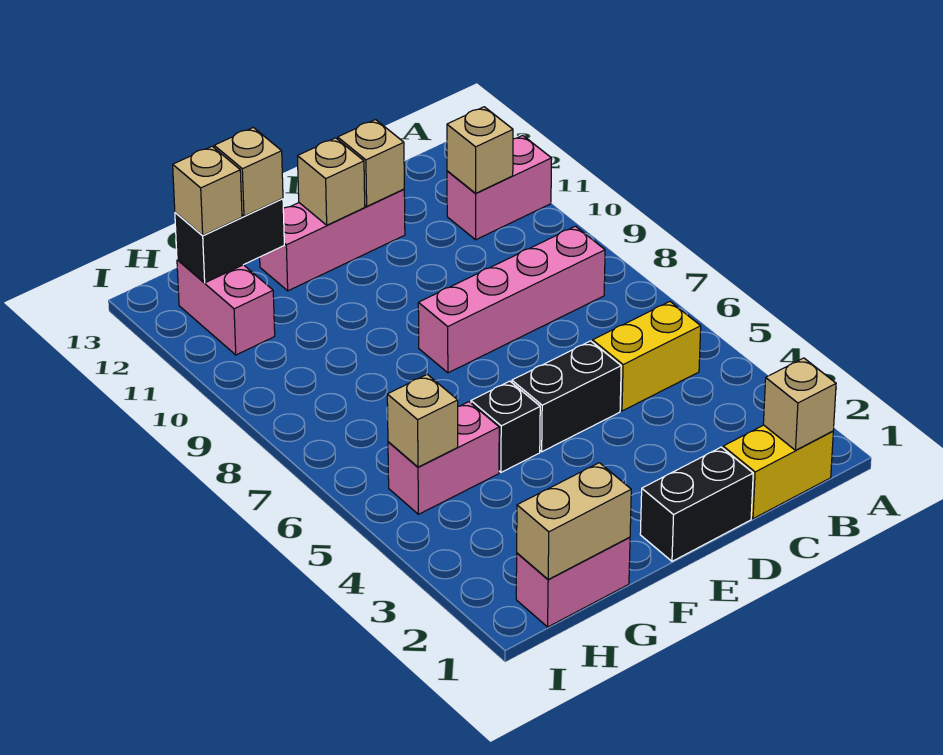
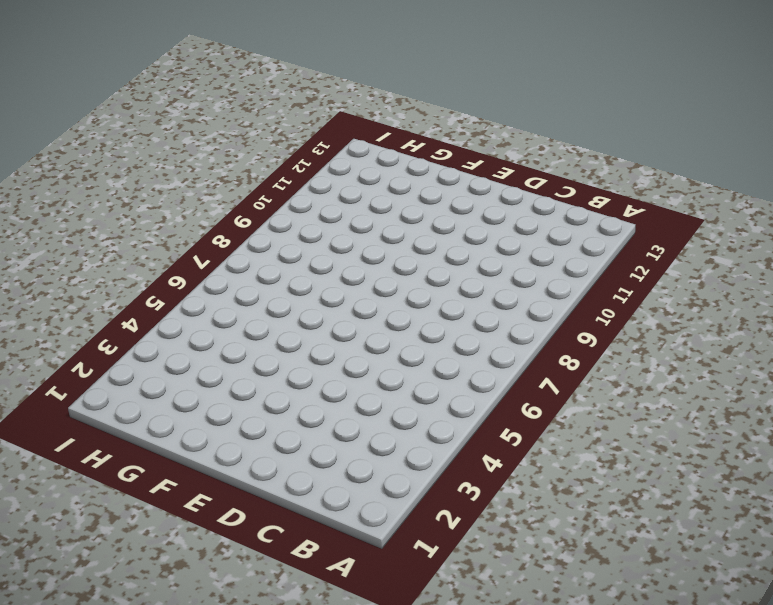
none -> pink 1x2 brick [447,135,552,240]
none -> yellow 1x2 brick [723,425,833,519]
none -> yellow 1x2 brick [593,302,701,411]

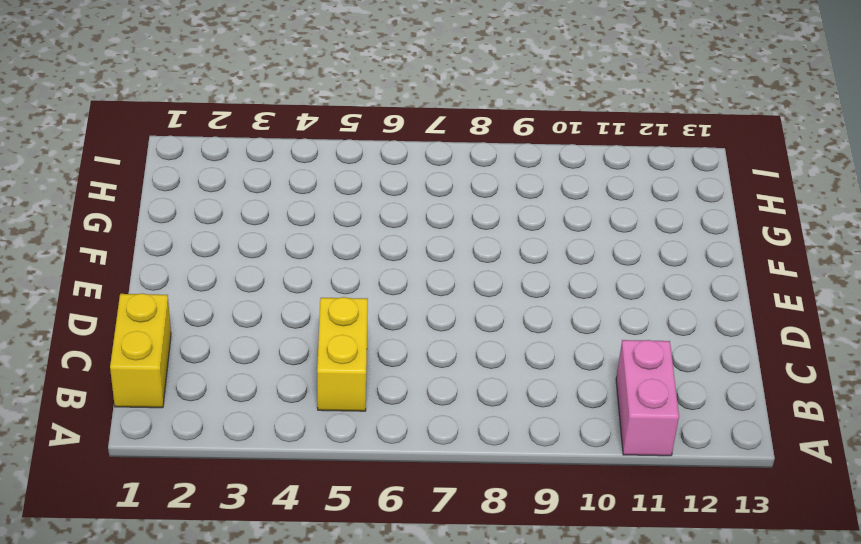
none -> pink 1x4 brick [418,226,605,373]
none -> black 1x2 brick [640,447,753,561]
none -> black 1x2 brick [512,341,621,452]

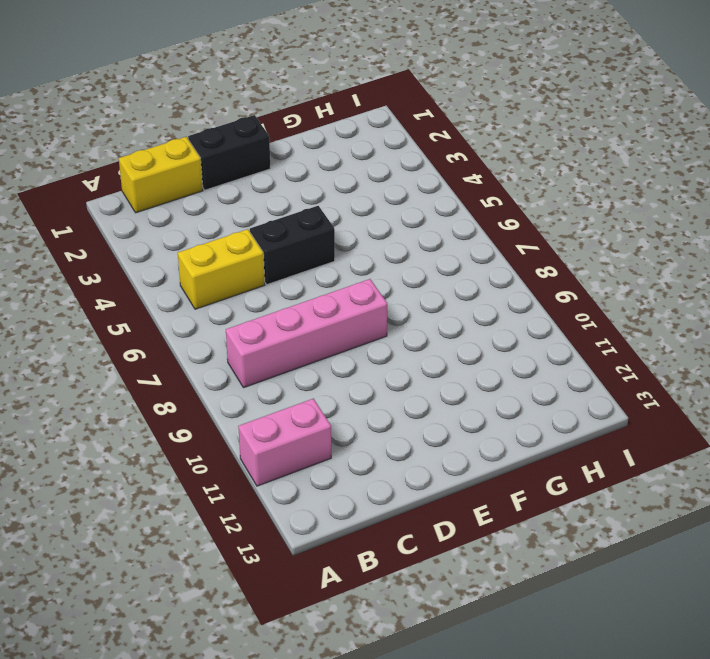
none -> pink 1x3 brick [260,189,405,291]
none -> black 1x1 brick [471,381,540,472]
none -> pink 1x2 brick [516,537,630,627]

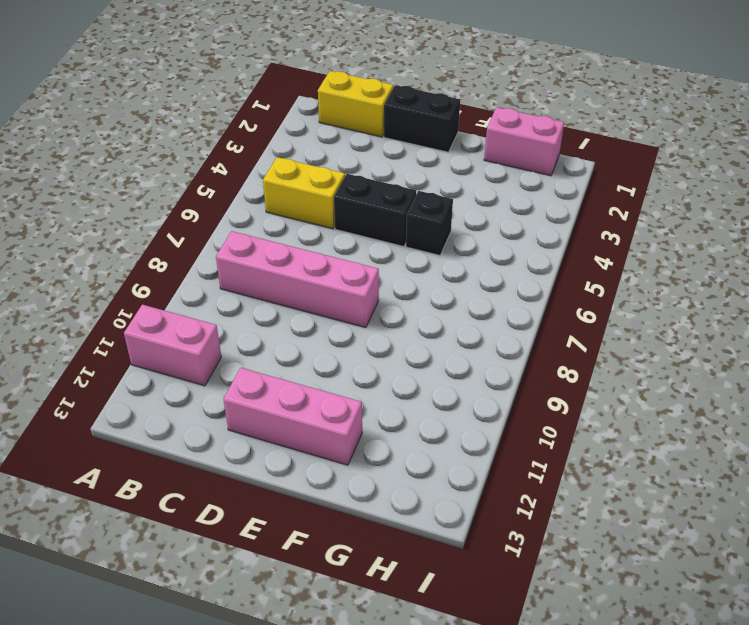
none -> pink 1x2 brick [388,402,499,514]
none -> pink 1x2 brick [177,260,275,355]
none -> tan 1x1 brick [763,358,836,450]

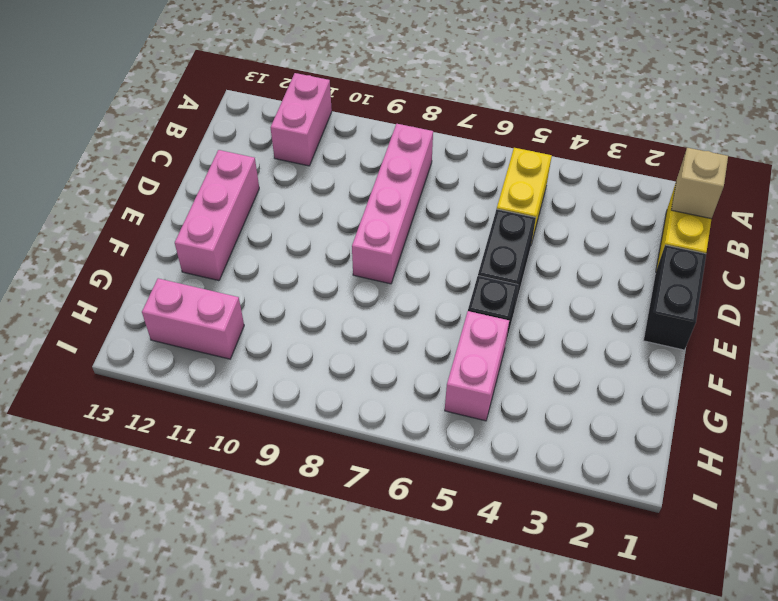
none -> pink 1x2 brick [516,537,630,627]
none -> tan 1x1 brick [447,107,513,193]
none -> tan 1x1 brick [338,120,404,206]

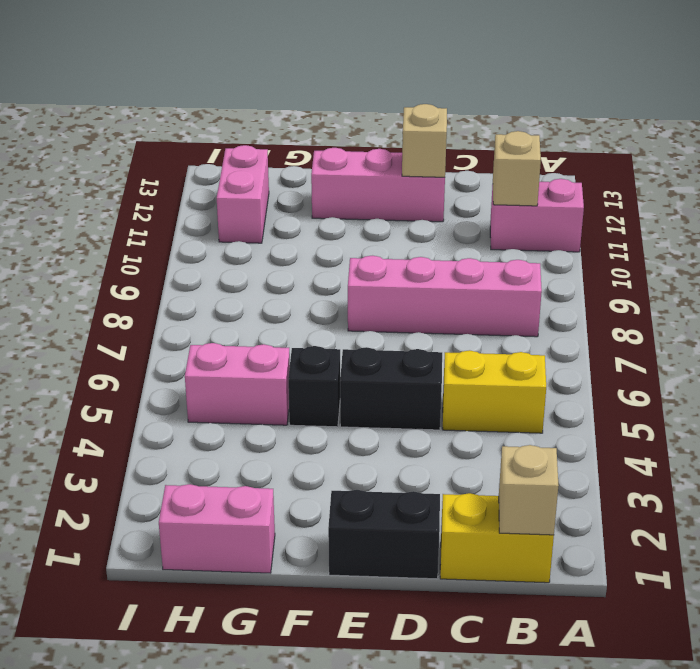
none -> tan 1x1 brick [297,138,365,225]
none -> tan 1x2 brick [517,463,631,579]
none -> black 1x2 brick [175,198,284,283]

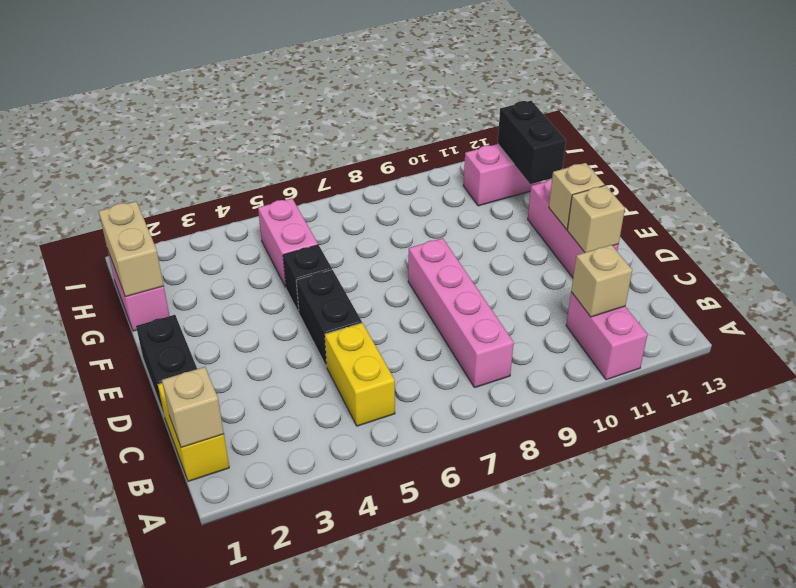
none -> tan 1x1 brick [387,374,458,467]
none -> tan 1x1 brick [214,127,283,216]
none -> tan 1x1 brick [173,146,242,235]

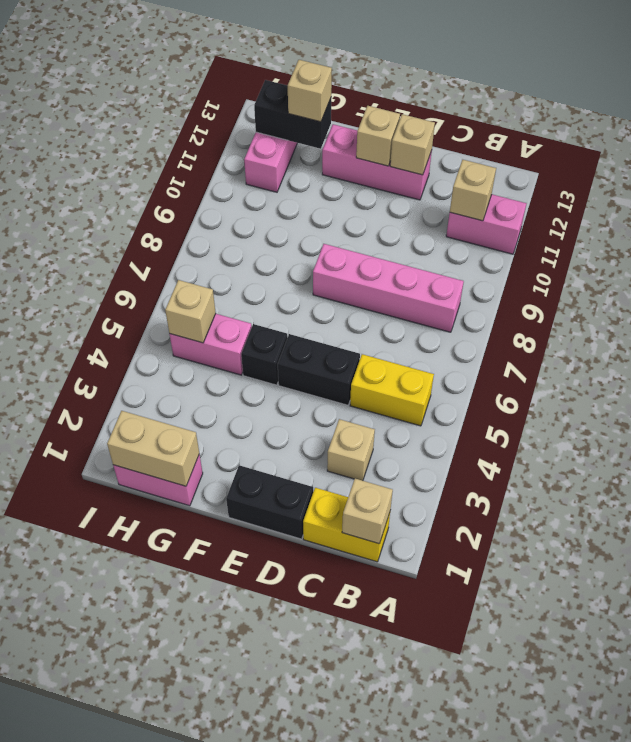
tan 1x1 brick [327,419,375,481] -> tan 1x1 brick moved to [173,146,242,235]

